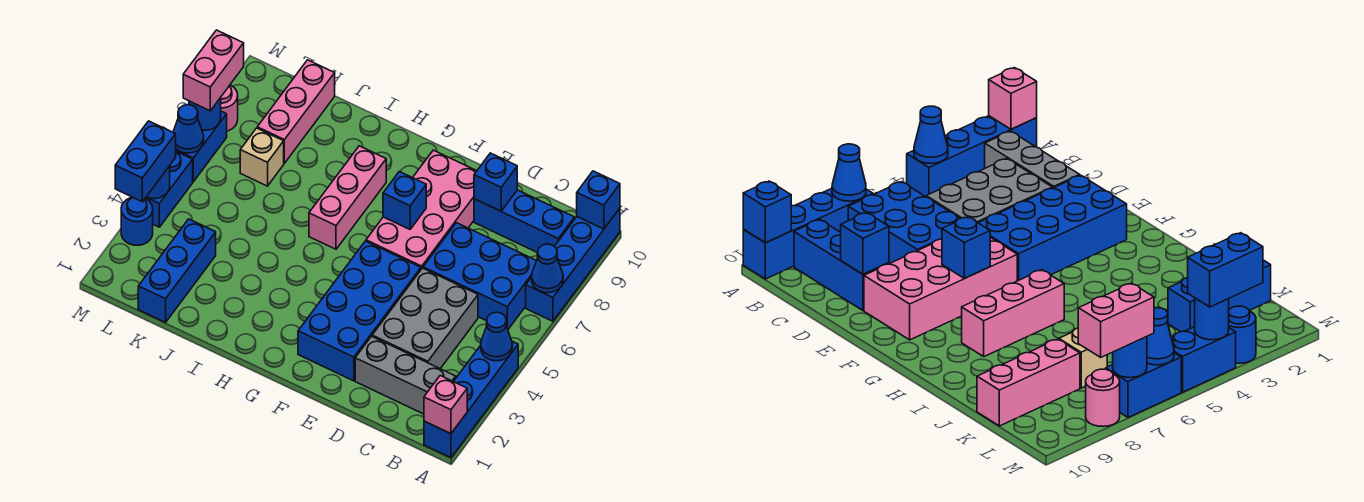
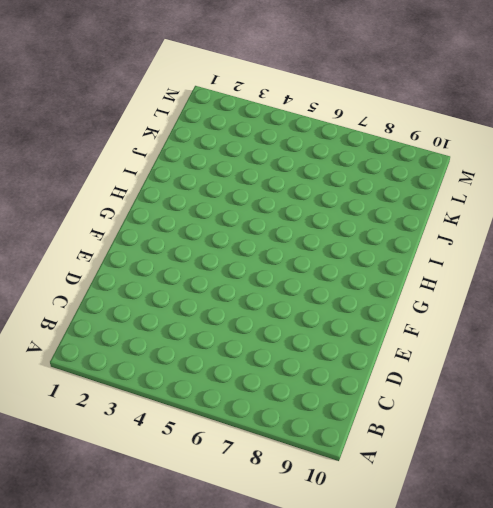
none -> blue 1x4 brick [424,341,518,458]
none -> blue 1x4 brick [526,208,620,321]
none -> grey 1x3 brick [355,336,456,414]

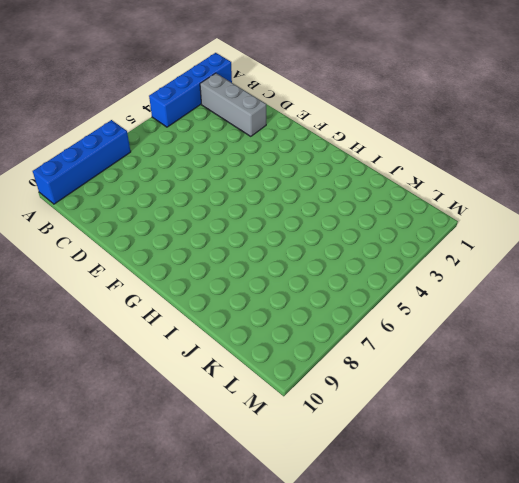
none -> blue 2x3 brick [423,223,536,329]
none -> blue 1x3 brick [474,190,575,252]
none -> grey 2x3 brick [372,268,478,369]

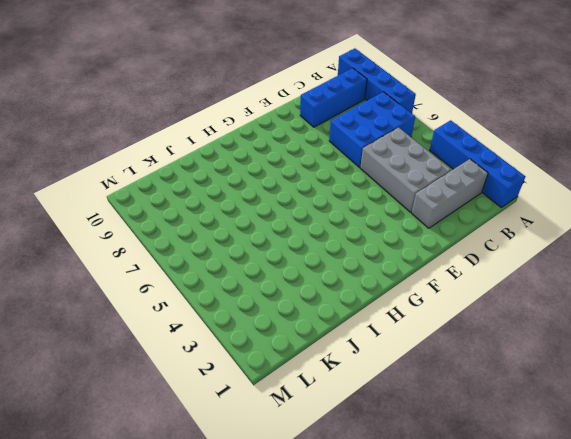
none -> blue 2x4 brick [298,241,421,381]
none -> pink 2x4 brick [366,150,476,269]
none -> pink 1x3 brick [309,146,386,249]

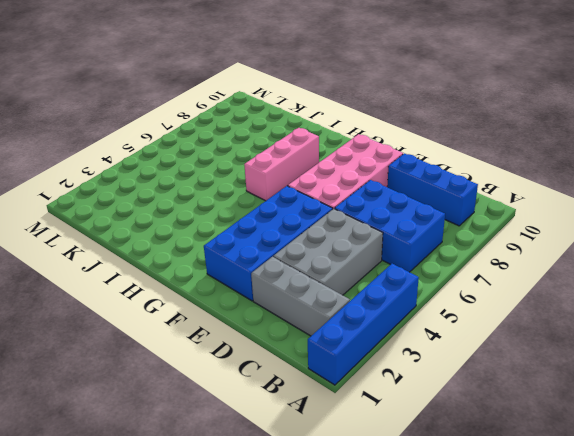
none -> blue 1x4 brick [526,208,620,321]
none -> blue 1x3 brick [138,219,216,322]
none -> tan 1x1 brick [240,128,284,186]

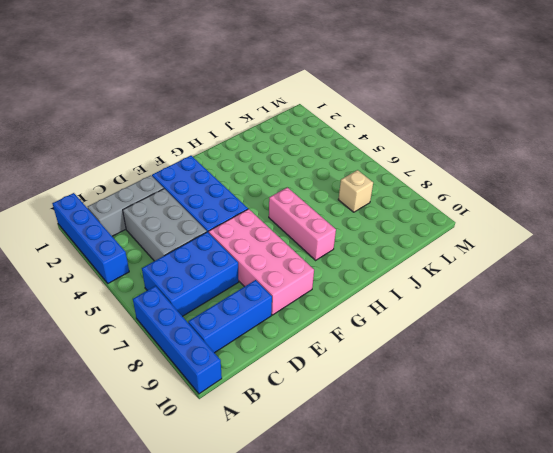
none -> blue 1x3 brick [138,219,216,322]
none -> pink 1x3 brick [257,60,335,163]
none -> blue 1x1 round brick [121,197,153,245]

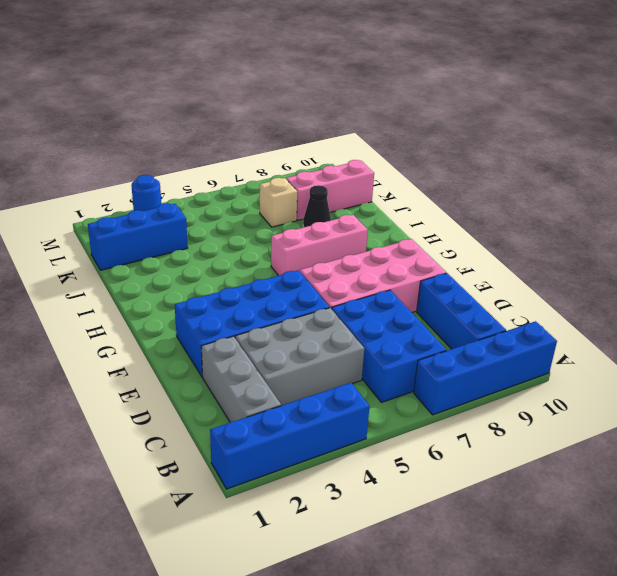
black 1x1 cone [303,185,331,227] -> none
none -> blue 1x2 brick [145,152,193,227]
none -> blue 1x2 brick [176,111,227,182]
none -> pink 1x1 round brick [221,85,238,131]

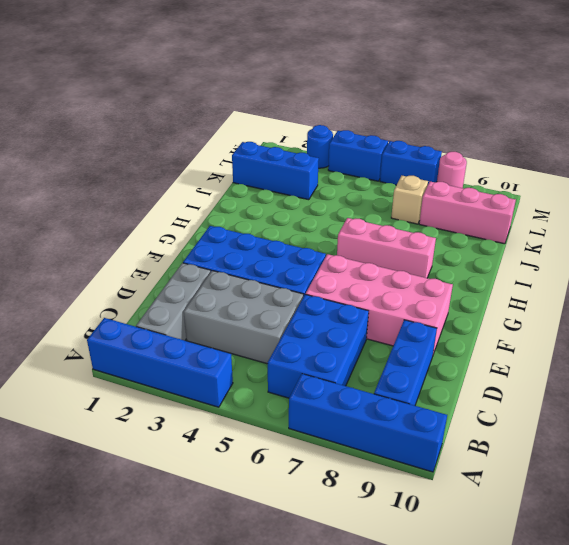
none -> pink 1x1 brick [424,376,467,434]
none -> blue 1x1 cone [481,312,512,361]
none -> blue 1x1 cone [532,244,563,293]

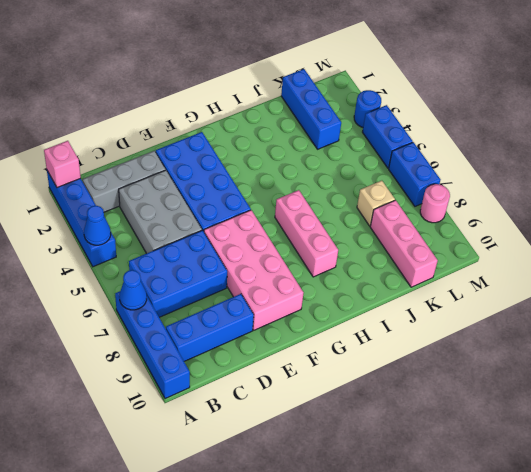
none -> blue 1x1 brick [577,171,620,229]
none -> blue 1x1 brick [474,153,517,211]
none -> blue 1x1 brick [383,172,426,229]

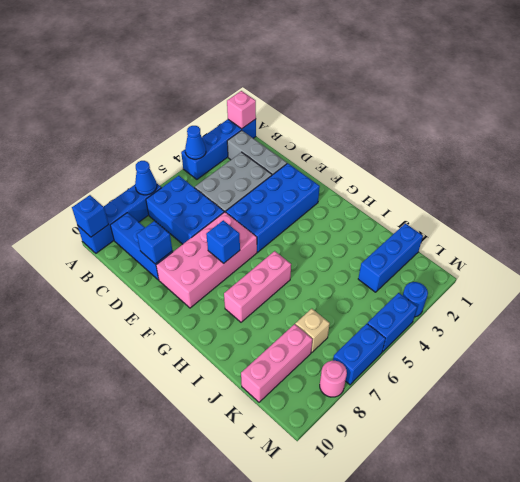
none -> blue 1x1 round brick [147,166,170,199]
none -> blue 1x1 cone [173,105,204,153]
none -> blue 1x1 round brick [189,98,221,130]

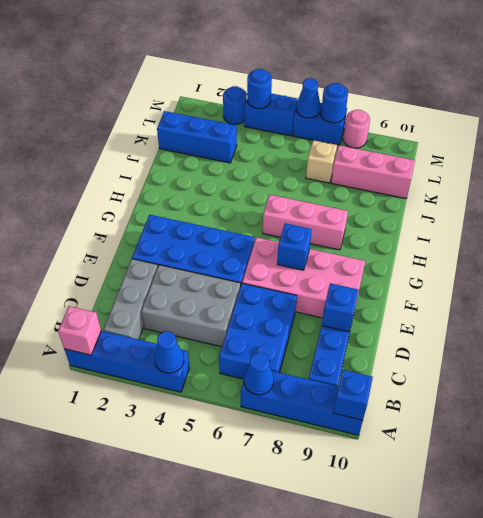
none -> blue 1x2 brick [115,121,176,202]
none -> pink 1x2 brick [183,30,244,111]

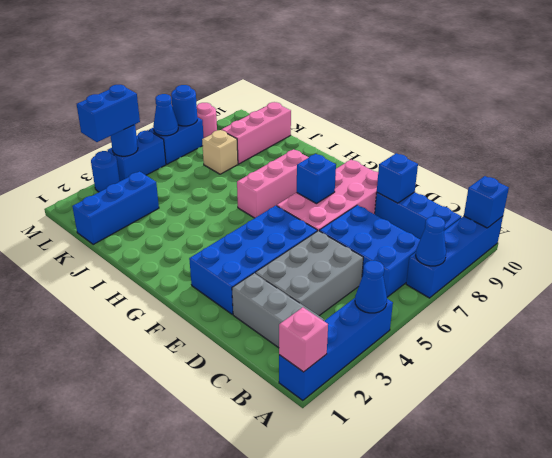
none -> pink 1x2 brick [183,30,244,111]

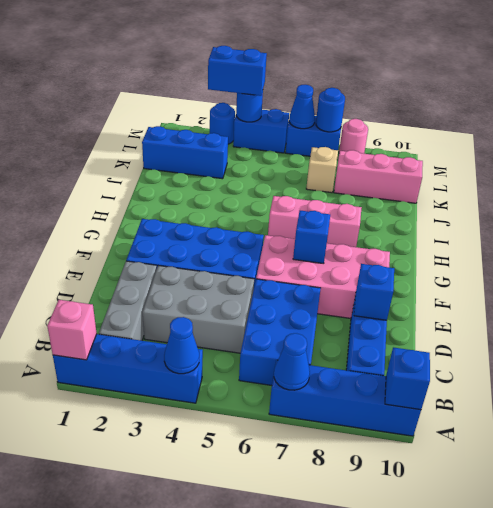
none -> pink 1x2 brick [183,30,244,111]

